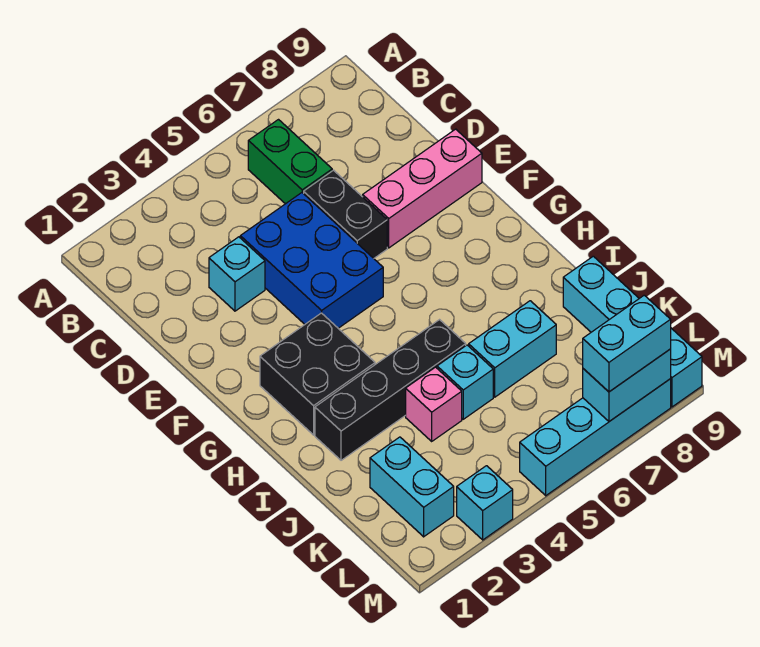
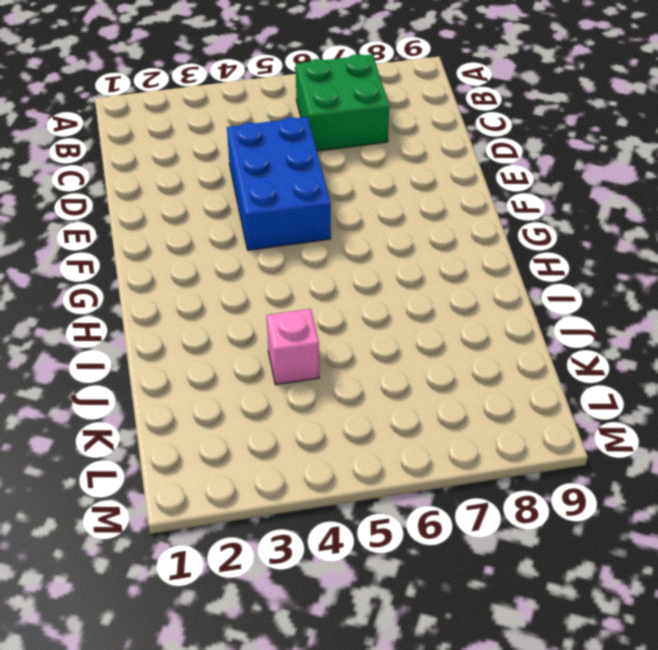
green 2x2 brick [296,54,389,151] -> green 1x2 brick [248,120,332,204]
none -> cyan 1x1 brick [209,237,265,311]
none -> black 1x2 brick [304,170,387,258]
none -> pink 1x3 brick [363,129,482,248]

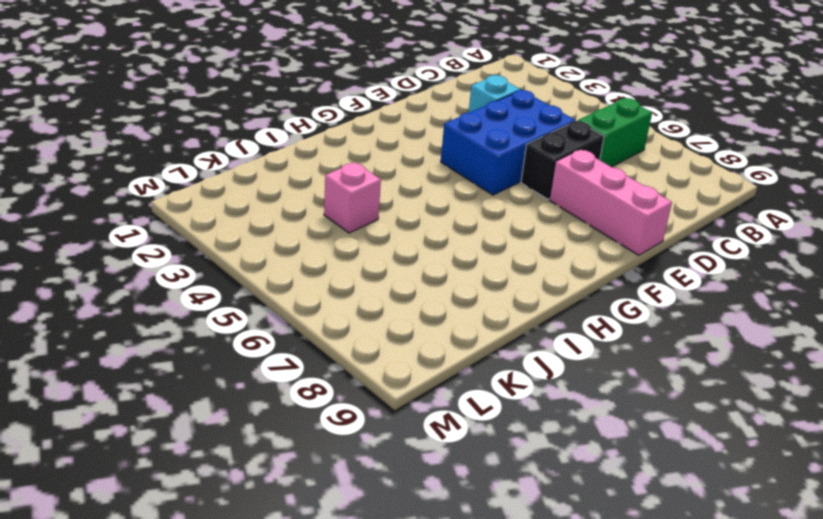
none -> black 2x2 brick [260,313,375,435]
none -> black 1x4 brick [315,320,466,460]
none -> cyan 1x1 brick [437,345,493,419]

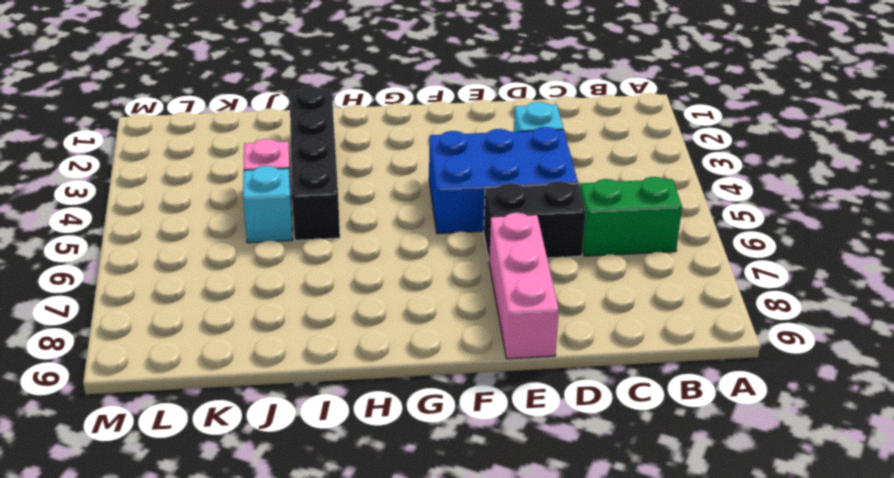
none -> black 2x2 brick [260,313,375,435]
none -> cyan 1x2 brick [469,301,556,397]
none -> cyan 1x4 brick [563,256,702,407]

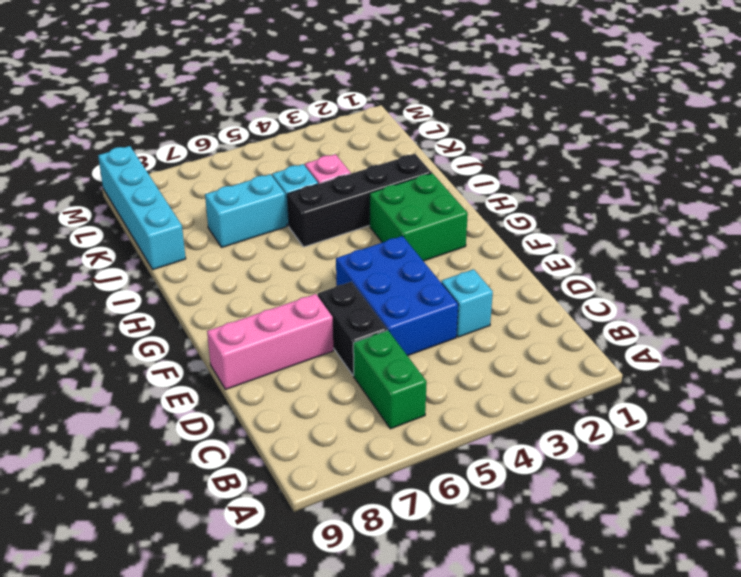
green 2x2 brick [370,173,468,261] -> black 2x2 brick [260,313,375,435]
none -> cyan 1x2 brick [370,437,454,537]
none -> cyan 1x1 brick [457,466,513,540]
none -> cyan 1x4 brick [520,379,671,496]

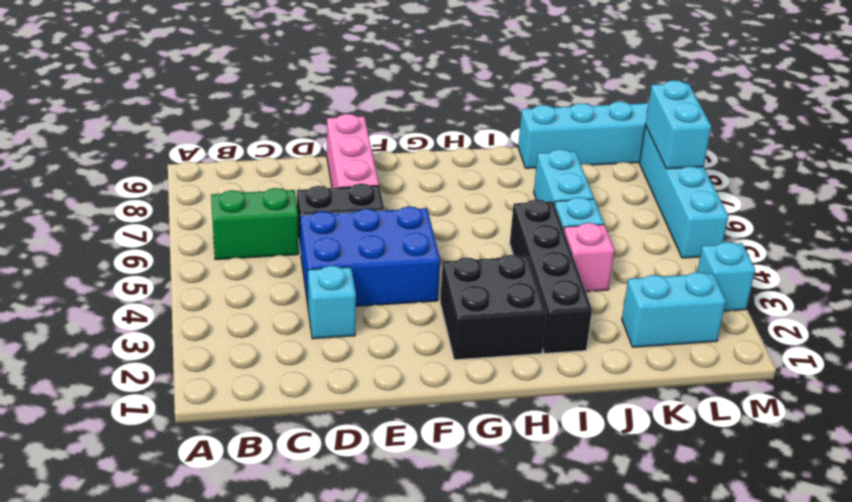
none -> cyan 1x2 brick [583,295,671,392]

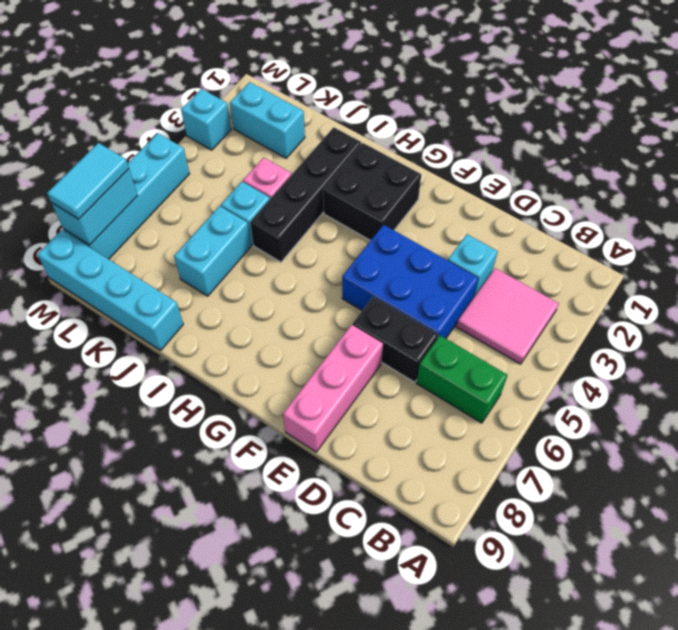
pink 2x2 tile [457,268,559,364] -> none
cyan 1x2 tile [47,143,129,219] -> cyan 1x2 brick [583,295,671,392]

